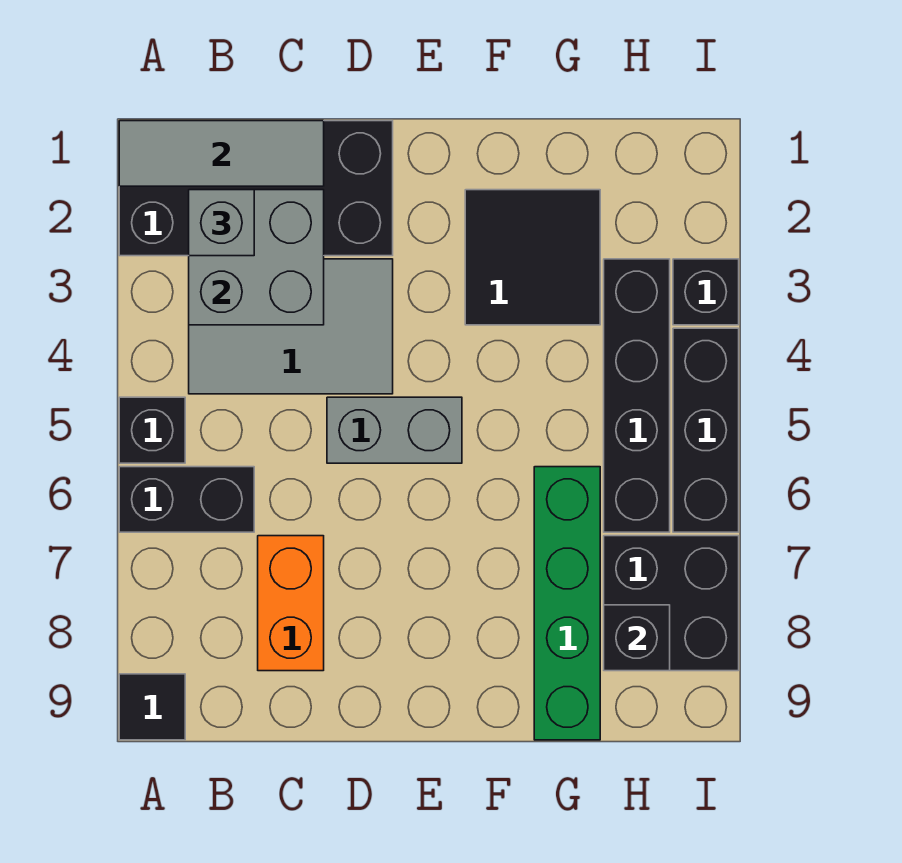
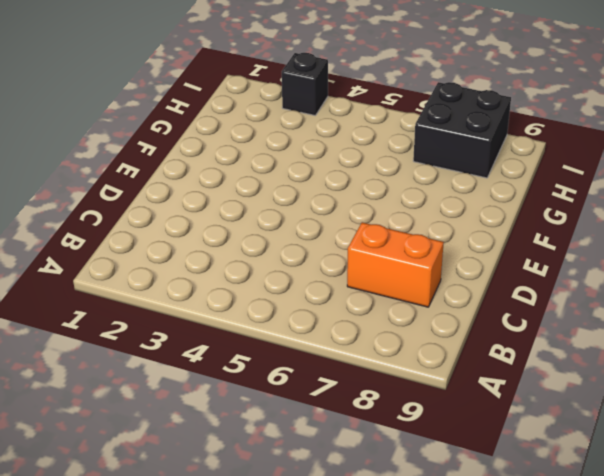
none -> black 2x4 brick [119,121,393,256]
none -> black 1x1 brick [119,397,185,463]
none -> black 1x2 brick [119,467,254,532]

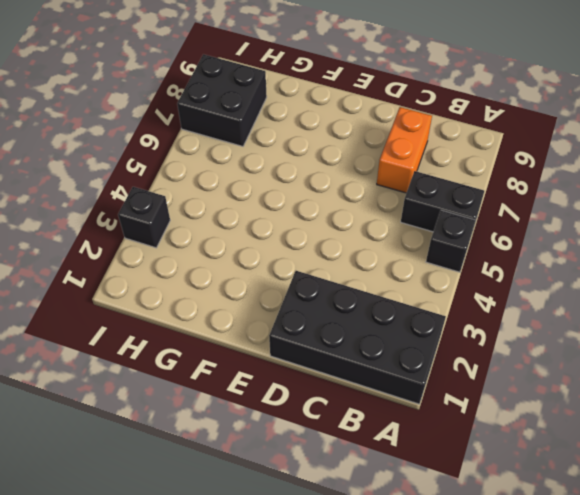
none -> black 1x1 tile [119,674,185,740]
none -> grey 2x3 tile [189,259,393,394]
none -> grey 1x2 brick [327,397,462,463]

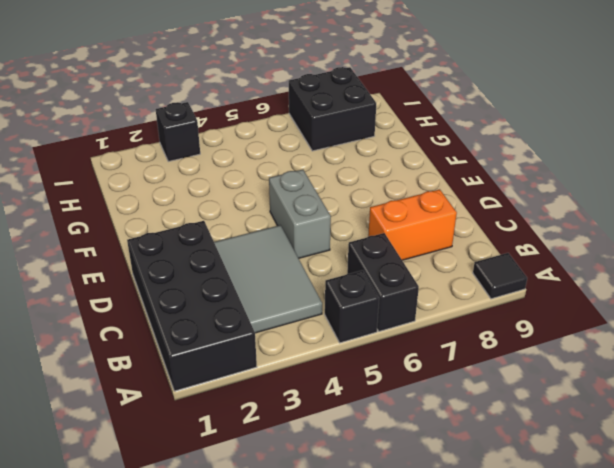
none -> black 2x2 tile [465,190,600,325]
none -> green 1x4 brick [534,467,600,740]
none -> black 1x4 brick [604,259,670,532]

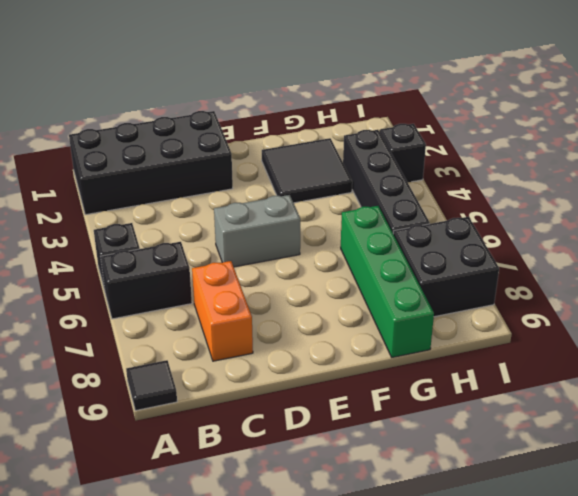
none -> grey 2x3 tile [189,259,393,394]
none -> black 1x3 brick [673,328,739,532]
none -> grey 1x3 tile [119,121,324,186]

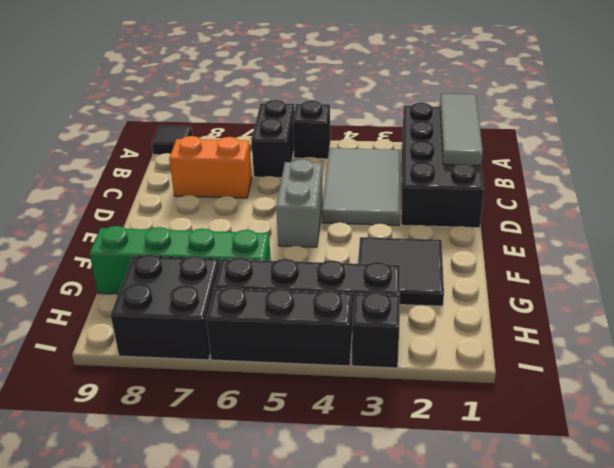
none -> grey 2x2 brick [189,190,324,325]
none -> black 1x1 brick [604,605,670,671]
none -> grey 1x1 brick [189,190,254,256]

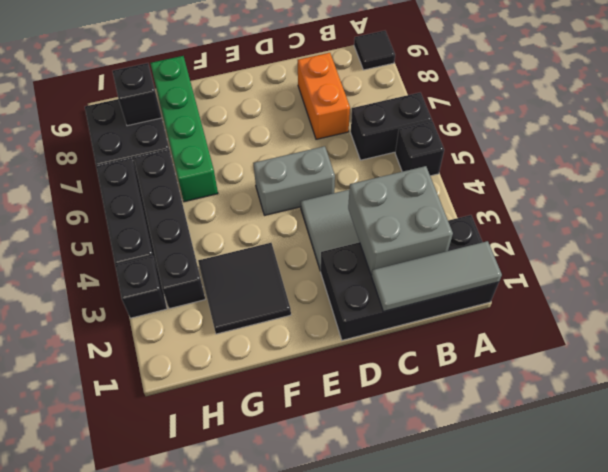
none -> grey 1x1 brick [189,190,254,256]

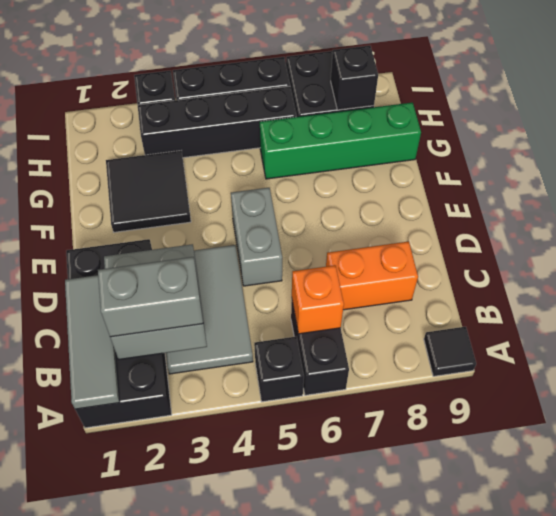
grey 1x2 brick [98,257,203,337] -> grey 1x1 brick [189,190,254,256]
orange 1x1 brick [292,265,344,334] -> none

